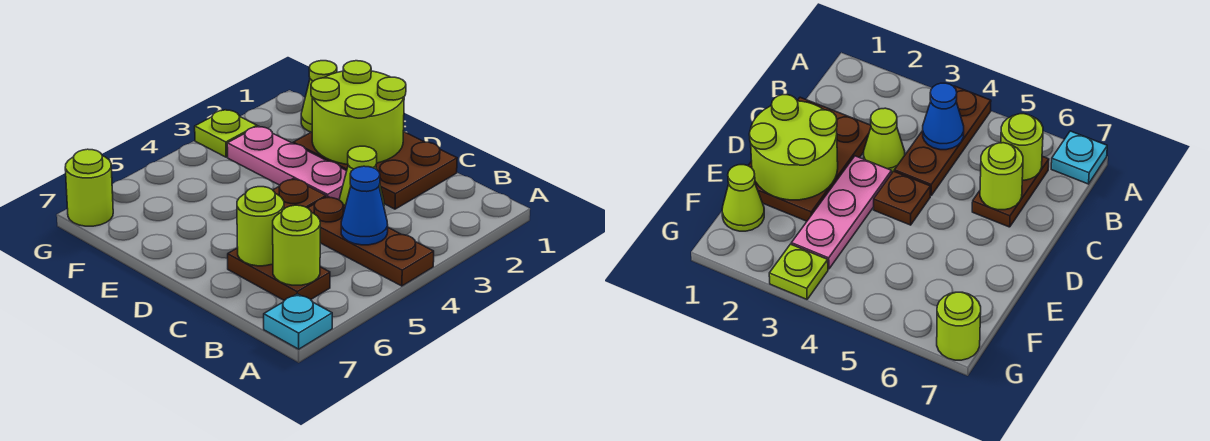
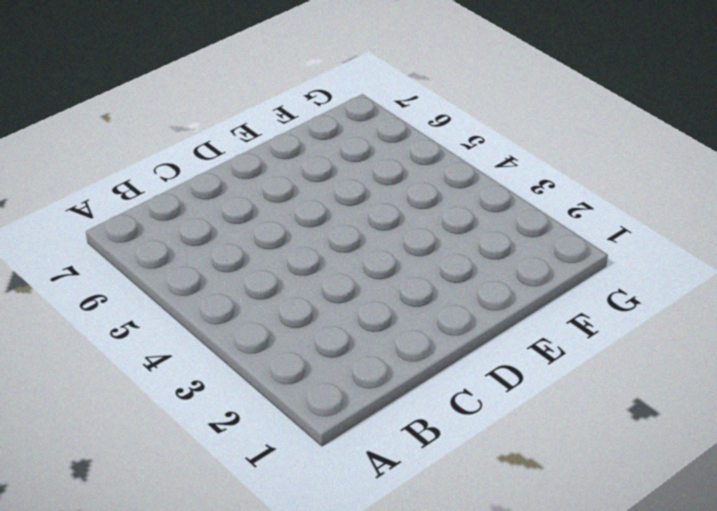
none -> brown 1x3 plate [308,197,434,286]
none -> cyan 1x1 plate [264,294,332,349]
none -> brown 1x2 plate [228,248,330,300]

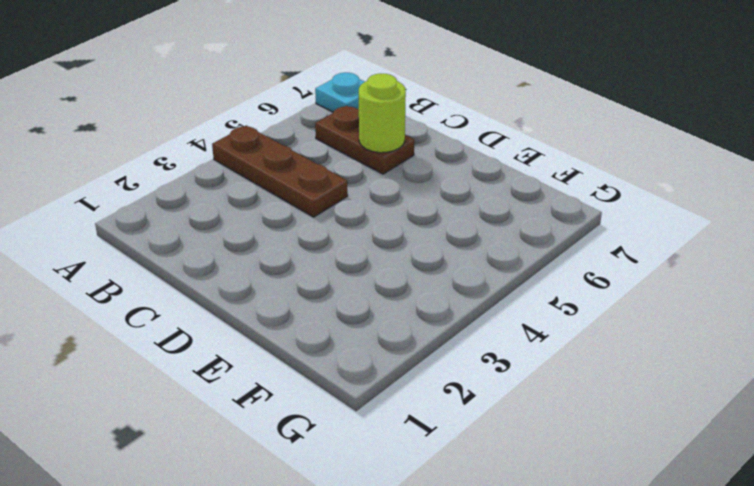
none -> brown 2x3 plate [293,132,457,209]
none -> lime 1x1 cone [339,146,384,206]
none -> pink 1x3 plate [227,126,347,200]

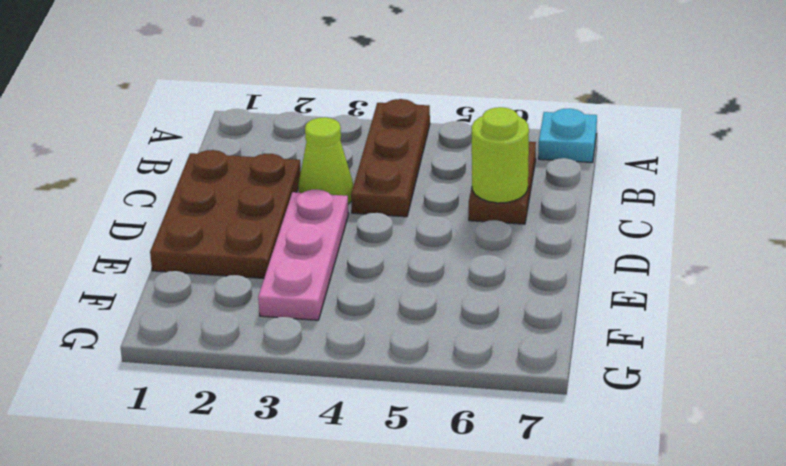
none -> brown 1x1 plate [273,179,326,209]
none -> lime 1x1 cone [301,61,337,132]
none -> lime 1x1 plate [195,110,257,157]

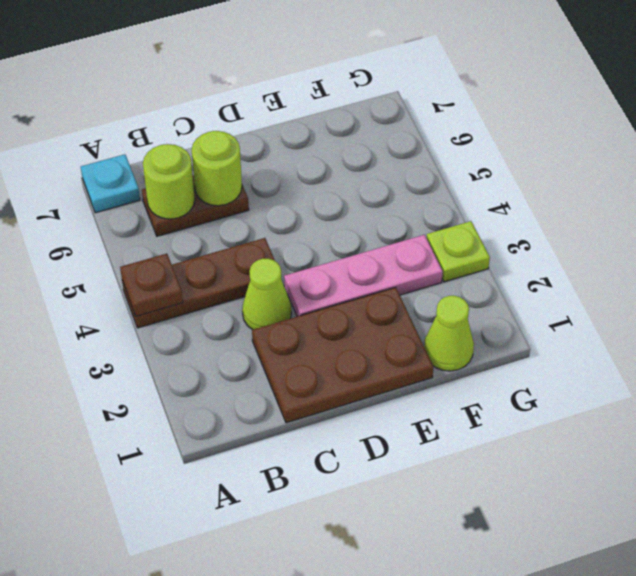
brown 1x1 plate [120,254,183,316] -> brown 1x1 plate moved to [273,179,326,209]
none -> lime 1x1 round brick [65,149,113,226]
none -> blue 1x1 cone [341,166,388,245]
none -> lime 2x2 round brick [311,61,406,164]

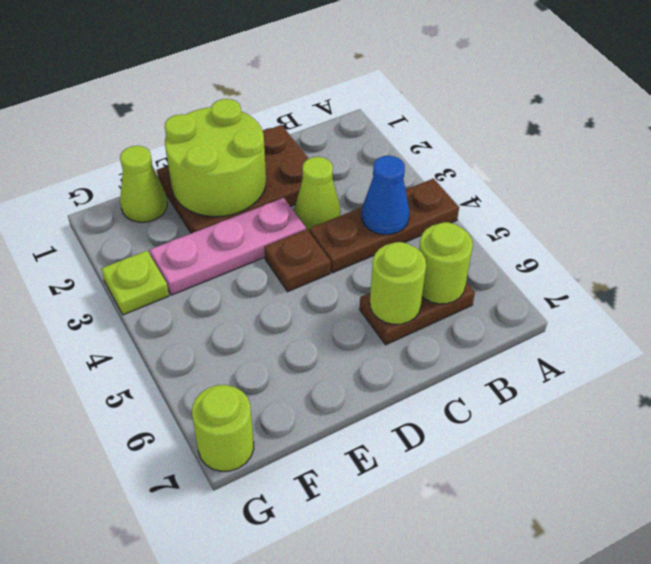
none -> cyan 1x1 plate [264,294,332,349]

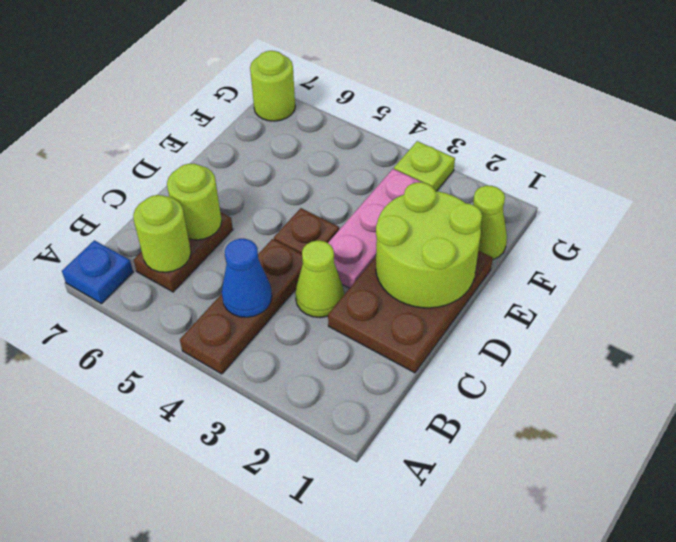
blue 1x1 plate [62,240,133,304] -> cyan 1x1 plate [264,294,332,349]

